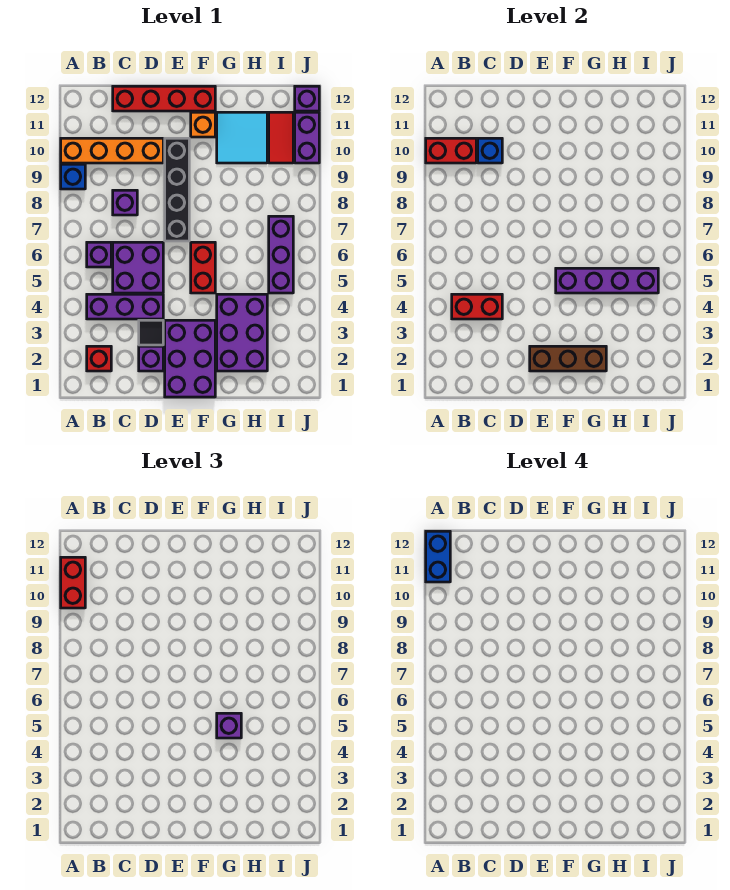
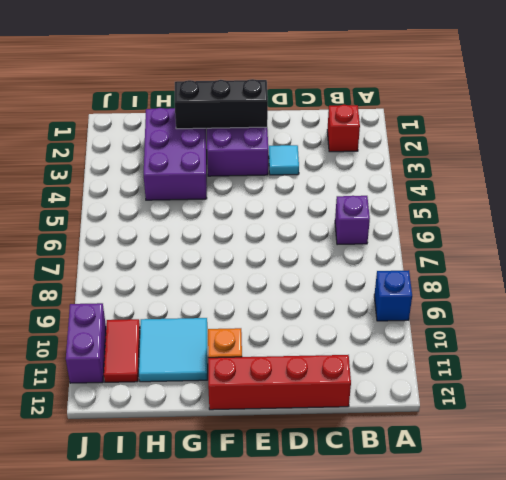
cyan 1x1 tile [269,145,299,175] -> black 1x1 tile [139,320,163,345]
black 1x3 brick [175,79,268,129] -> brown 1x3 brick [530,346,606,371]
none -> orange 1x4 brick [61,138,163,163]
none -> purple 1x3 brick [87,294,163,319]
none -> purple 2x2 brick [113,242,163,293]

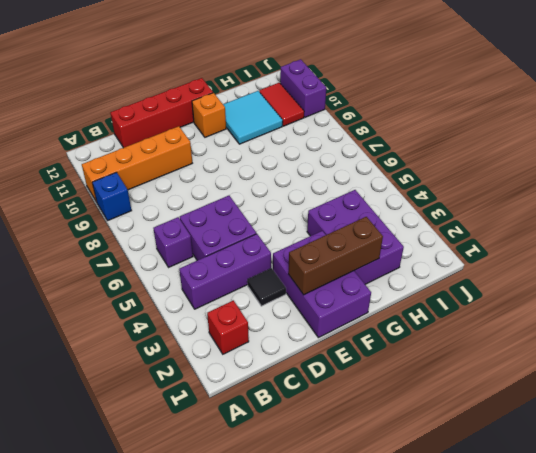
none -> purple 1x1 brick [113,190,137,215]
none -> purple 1x1 brick [139,346,163,371]
none -> black 1x4 brick [165,138,189,241]

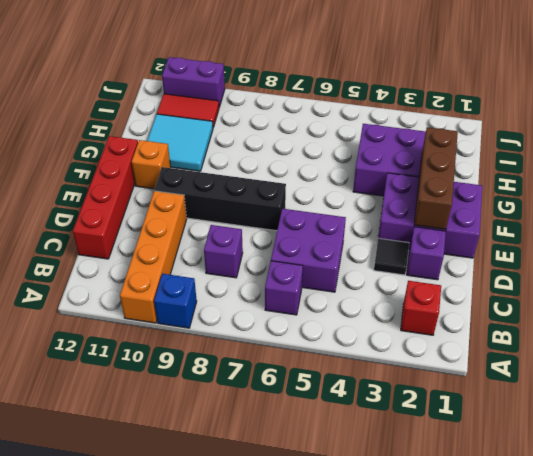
none -> purple 1x3 brick [87,294,163,319]
none -> red 1x2 brick [191,242,215,293]
none -> purple 1x3 brick [269,216,293,293]

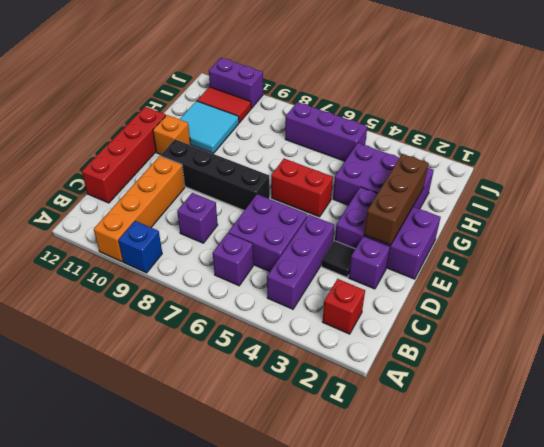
none -> purple 1x1 brick [295,86,319,111]
none -> red 1x2 brick [426,138,476,163]
none -> red 1x2 brick [452,294,502,319]

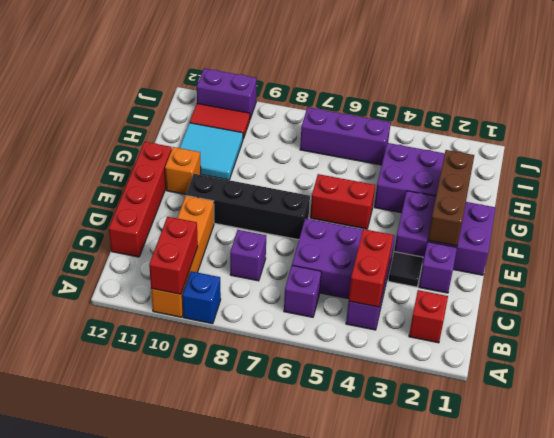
none -> purple 1x1 brick [295,86,319,111]
none -> blue 1x1 brick [478,138,502,163]
none -> purple 1x4 brick [556,268,658,293]

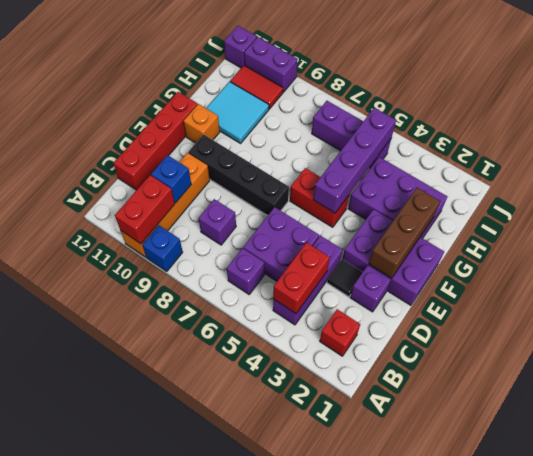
none -> red 1x2 brick [61,557,85,608]
none -> purple 1x1 brick [217,713,241,738]
none -> blue 1x2 brick [426,531,450,582]

